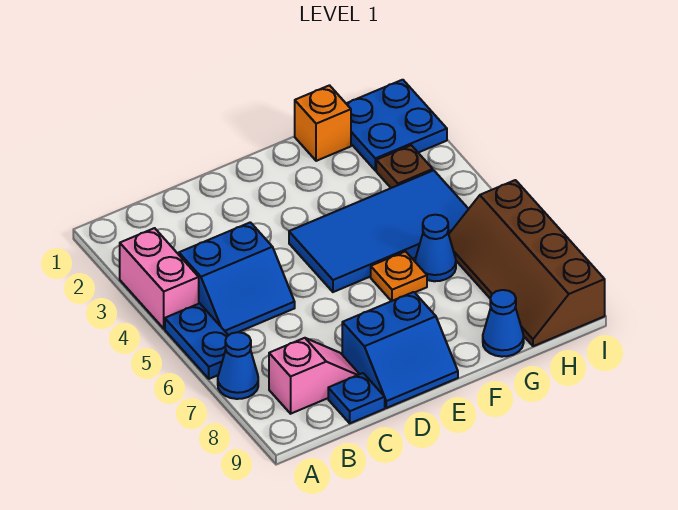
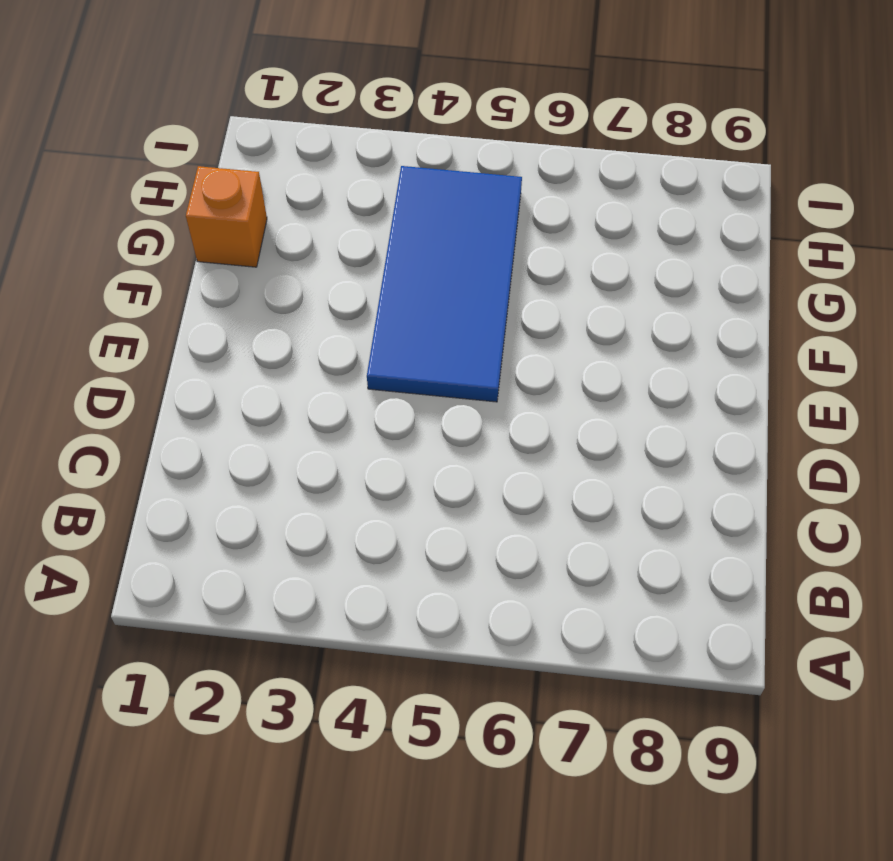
none -> pink 1x2 brick [120,228,199,329]
none -> blue 1x2 plate [165,303,228,379]
none -> blue 1x1 cone [218,332,258,399]

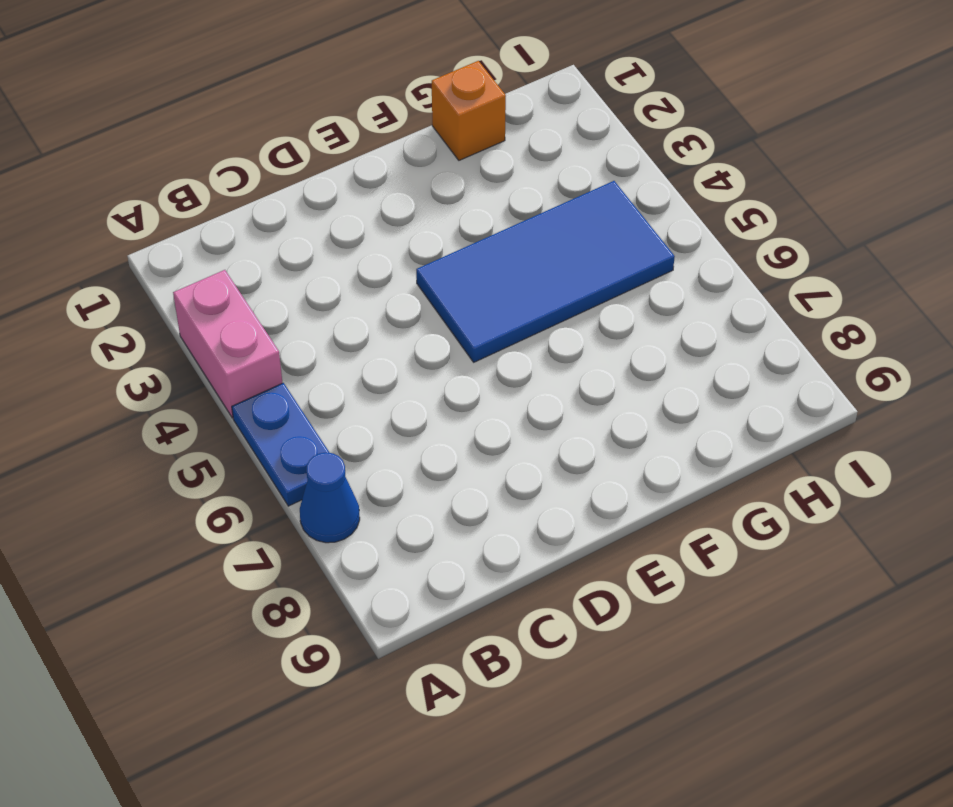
none -> blue 2x2 slope [179,222,295,335]
none -> pink 1x2 slope [269,338,359,414]
none -> blue 1x1 plate [328,373,385,423]

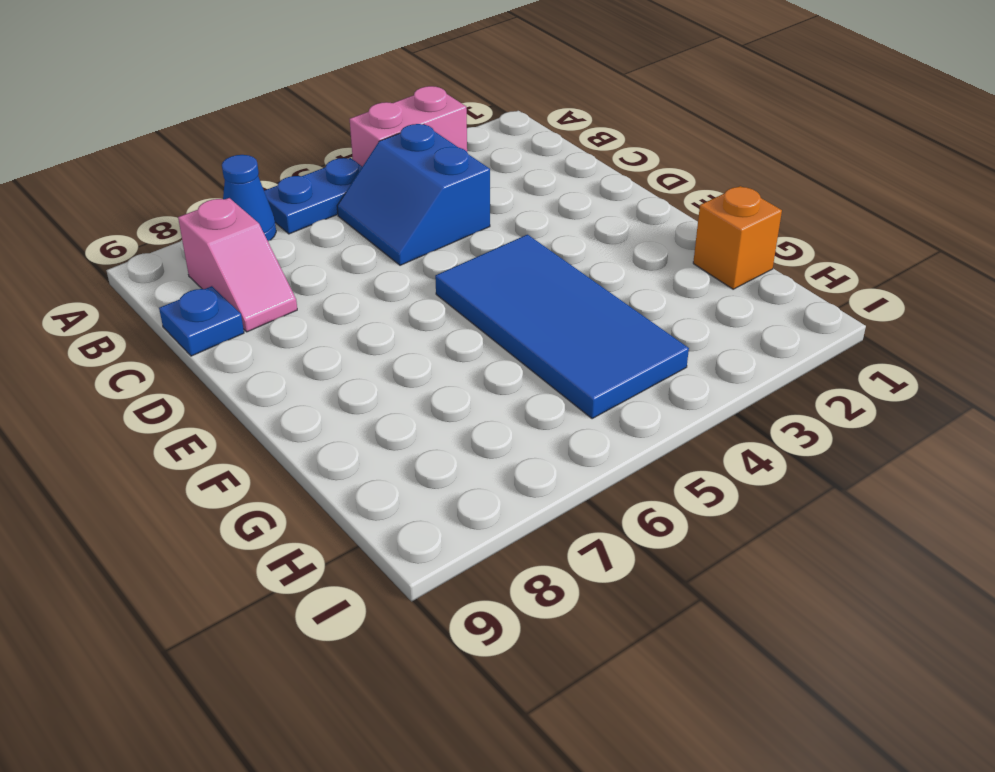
none -> blue 2x2 slope [342,292,458,408]
none -> orange 1x1 plate [371,251,427,301]
none -> blue 1x1 cone [415,215,456,281]

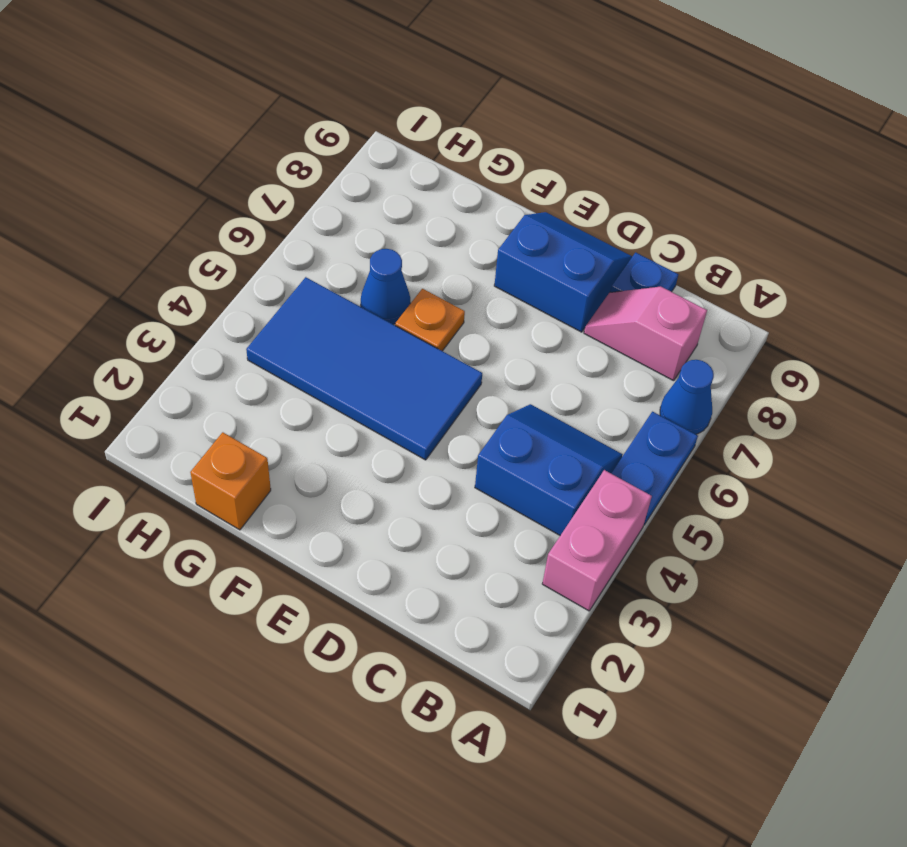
none -> blue 1x1 cone [483,290,524,357]
none -> blue 2x2 plate [346,80,447,171]
none -> brown 1x1 plate [376,145,433,188]

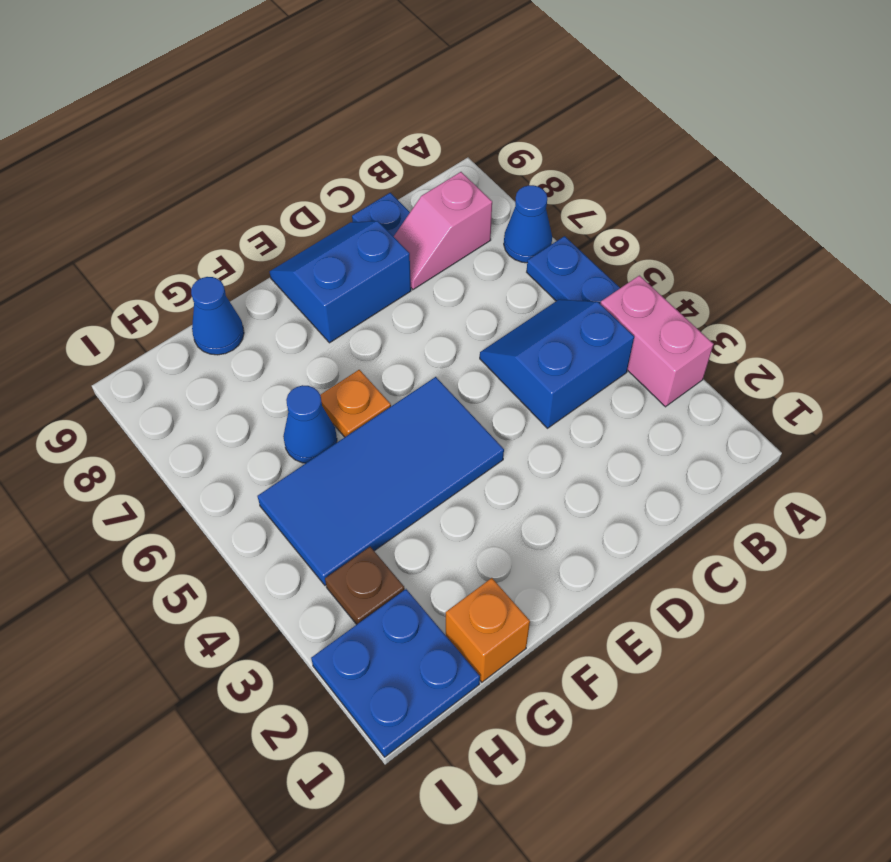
none -> brown 2x4 slope [449,180,605,346]

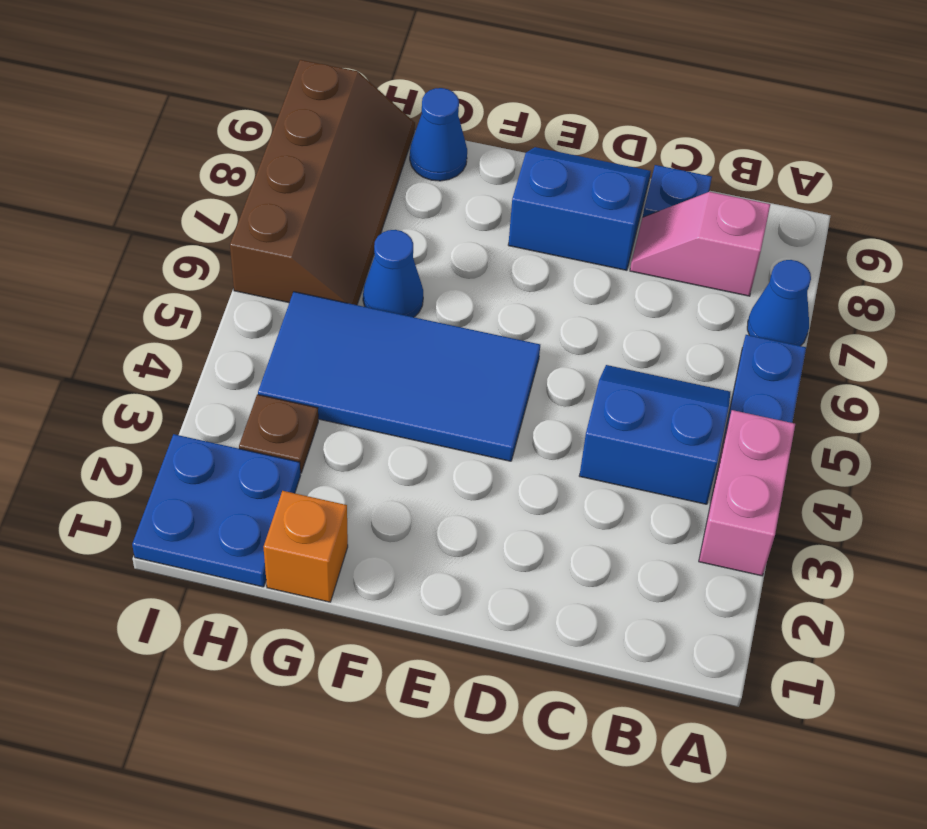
none -> orange 1x1 plate [371,251,427,301]

